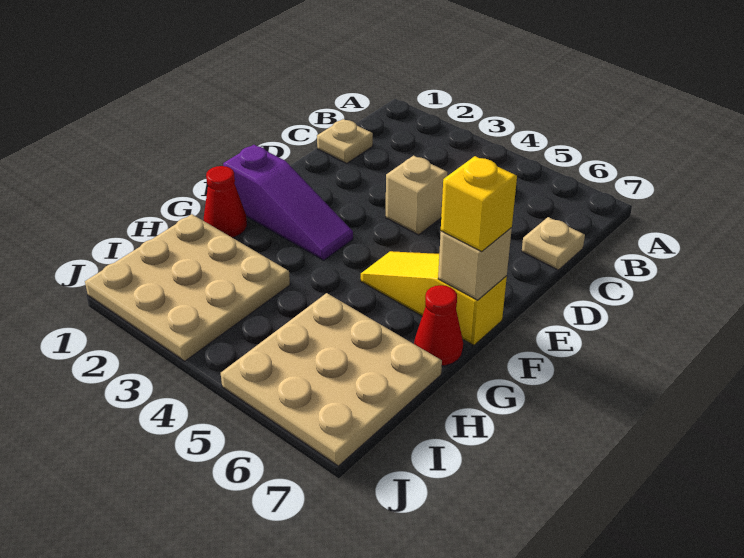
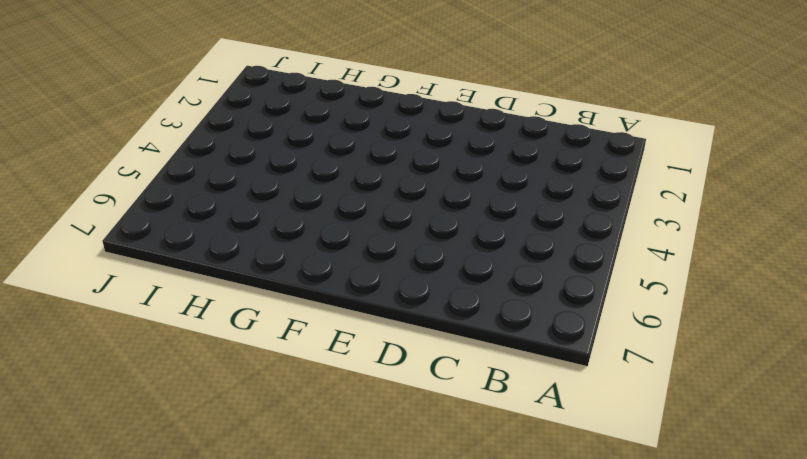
none -> tan 1x1 plate [317,119,373,163]
none -> tan 1x1 plate [522,217,585,270]

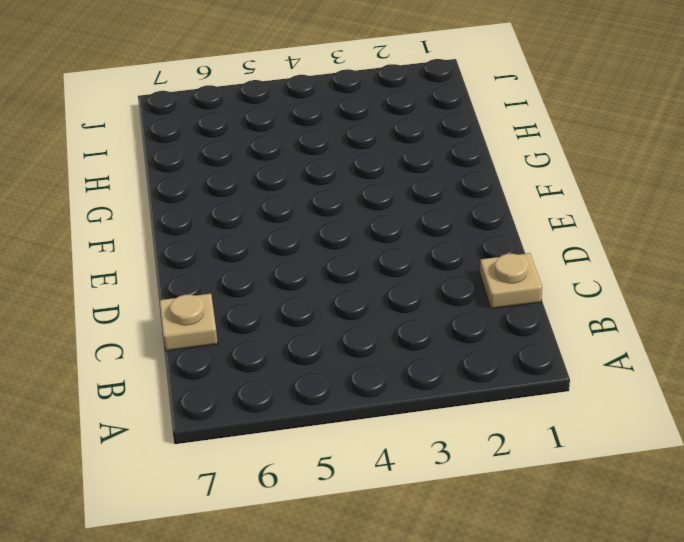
none -> tan 1x1 brick [386,156,447,235]
none -> purple 1x3 slope [223,145,353,260]

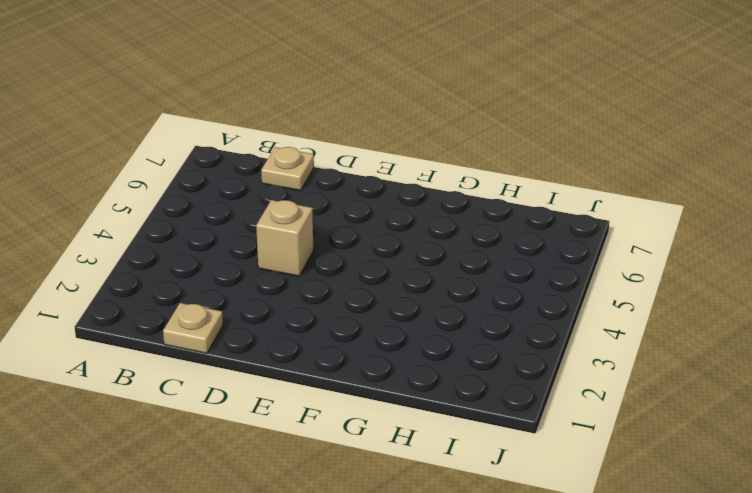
none -> purple 1x3 slope [223,145,353,260]
none -> yellow 1x3 slope [361,251,507,345]

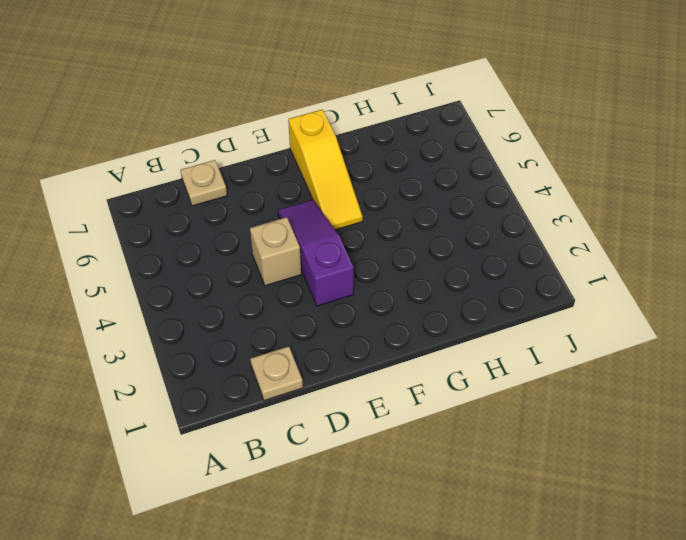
purple 1x3 slope [278,200,354,306] -> purple 1x3 slope moved to [223,145,353,260]
none -> red 1x1 cone [203,166,247,238]
none -> red 1x1 cone [414,285,463,366]

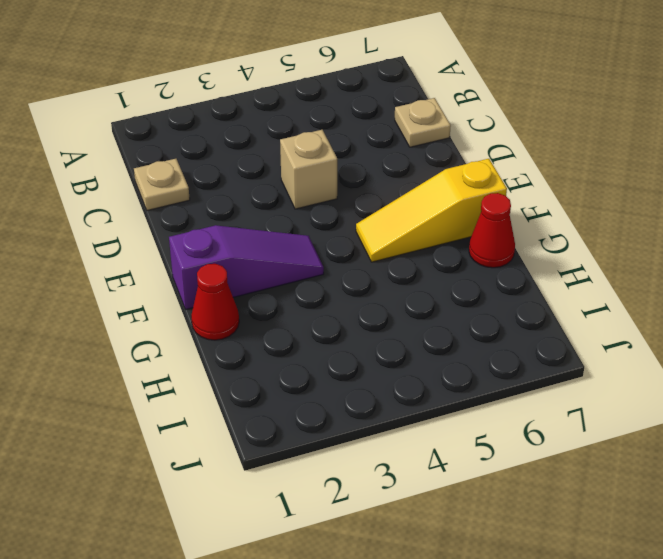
none -> tan 3x3 plate [85,214,290,361]
none -> tan 3x3 plate [221,293,442,466]

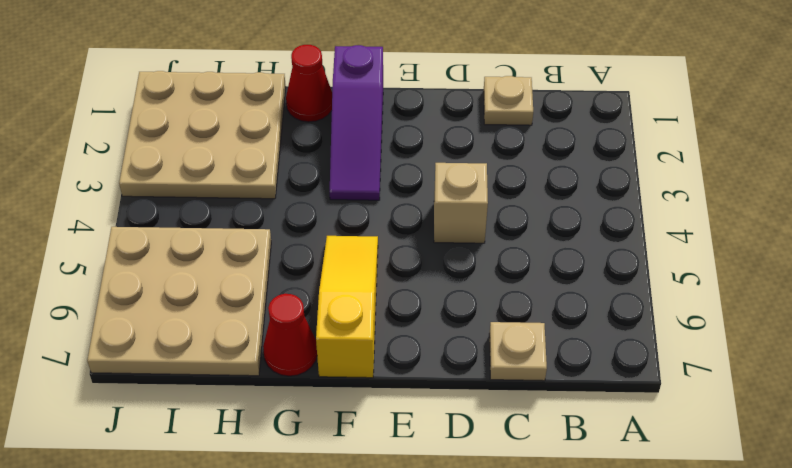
none -> tan 1x1 brick [438,228,512,300]
none -> yellow 1x1 brick [441,156,517,252]

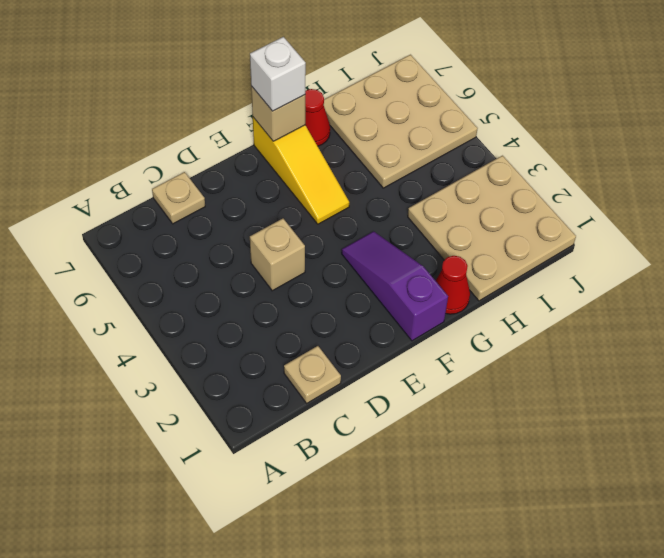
white 1x1 brick [250,37,306,111] -> yellow 1x1 brick [441,156,517,252]

